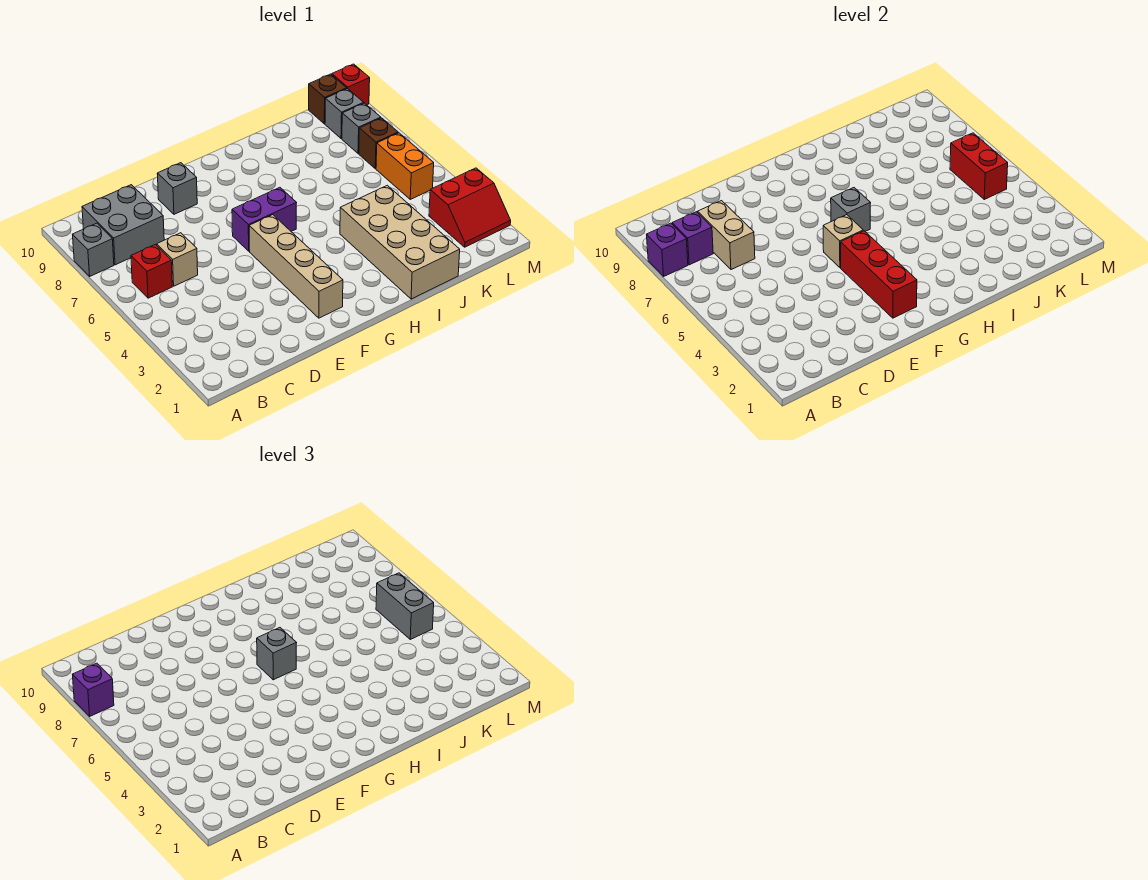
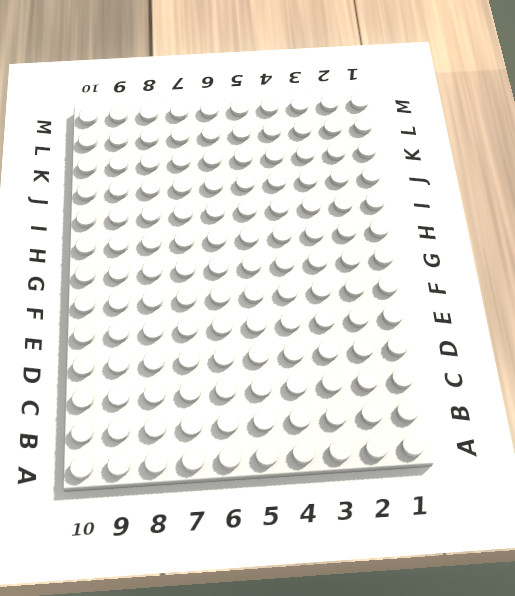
none -> grey 1x1 brick [72,223,114,276]
none -> red 1x1 brick [131,244,172,298]
none -> grey 2x2 brick [82,185,164,265]

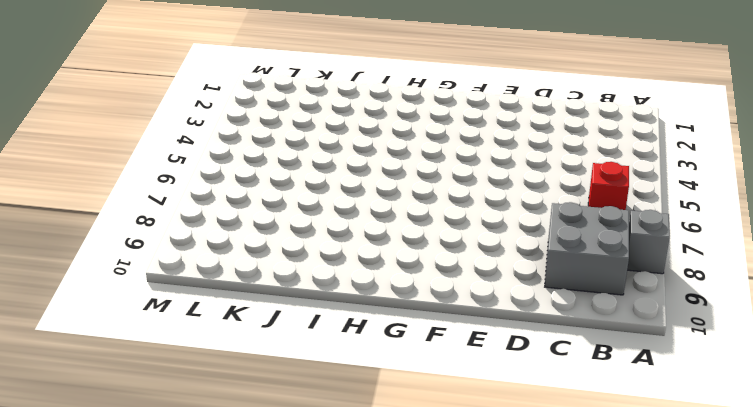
none -> tan 1x1 brick [157,233,198,286]
none -> grey 1x1 brick [157,163,197,214]
none -> tan 1x4 brick [249,215,343,318]

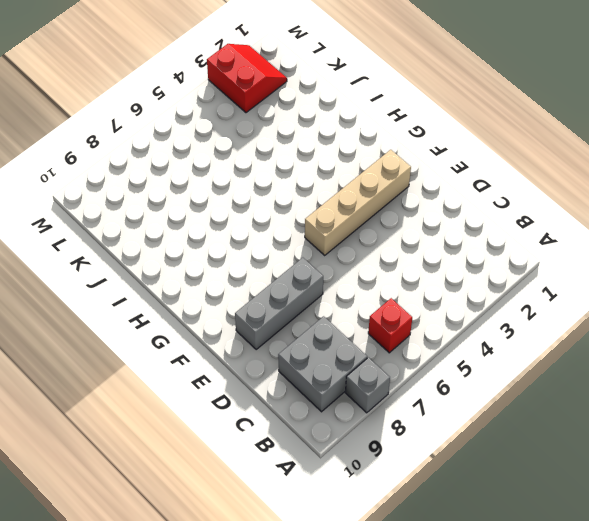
grey 1x3 brick [235,258,323,349] -> grey 1x1 brick [157,163,197,214]
none -> tan 1x1 brick [157,233,198,286]
none -> purple 1x2 brick [232,188,296,251]
none -> tan 2x4 brick [340,185,460,299]

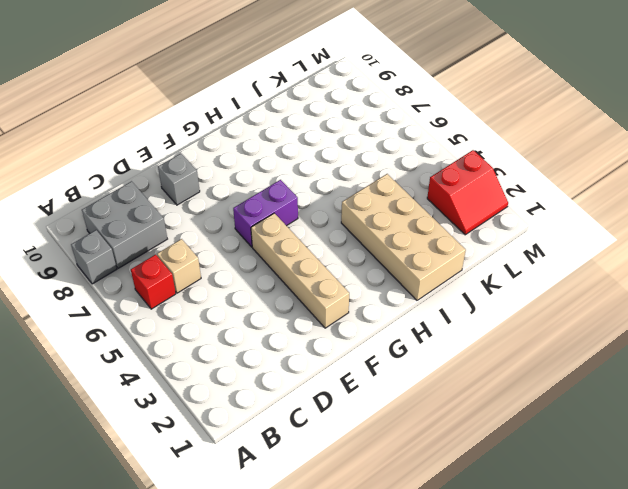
none -> orange 1x2 brick [376,133,434,199]
none -> brown 1x1 brick [359,118,398,169]
none -> grey 1x1 brick [342,103,381,154]

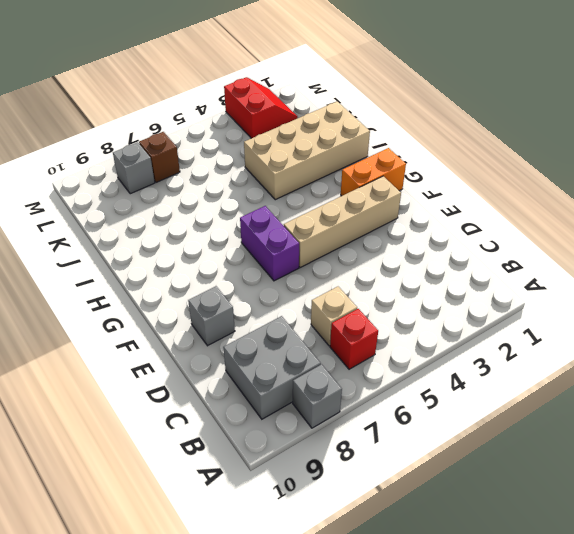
orange 1x2 brick [341,148,406,196] -> orange 1x2 brick moved to [376,133,434,199]
none -> grey 1x1 brick [325,88,363,139]
none -> brown 1x1 brick [309,74,347,124]
none -> red 1x1 brick [332,64,370,105]

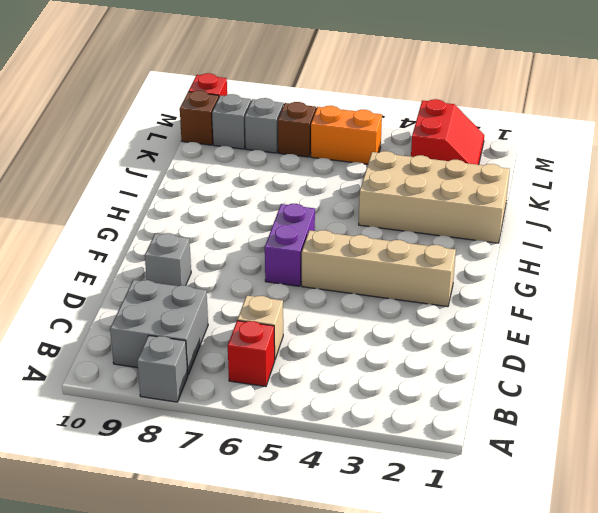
none -> purple 1x1 brick [646,223,688,276]
none -> purple 1x1 brick [672,212,713,265]
none -> tan 1x2 brick [698,201,755,270]

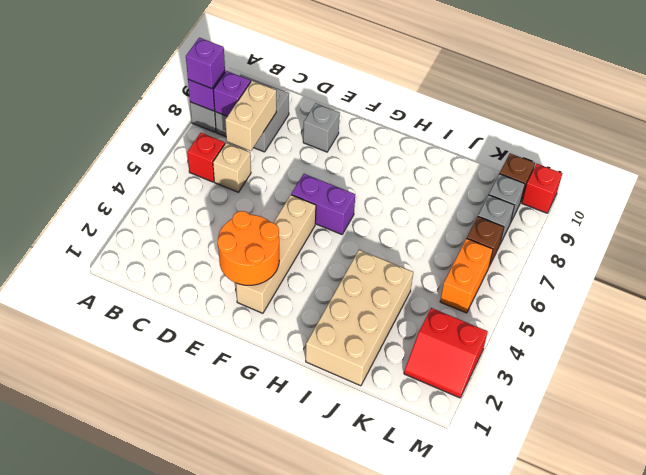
orange 2x2 round brick [218,211,279,285] -> red 1x3 brick [841,231,917,318]
none -> tan 1x1 brick [823,215,863,268]
none -> grey 1x1 brick [831,188,870,231]
none -> red 1x2 brick [950,133,1008,199]

